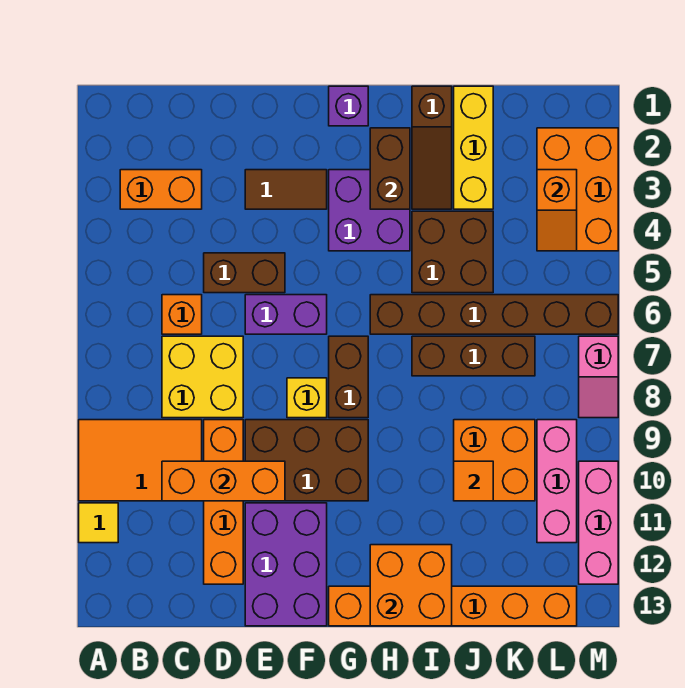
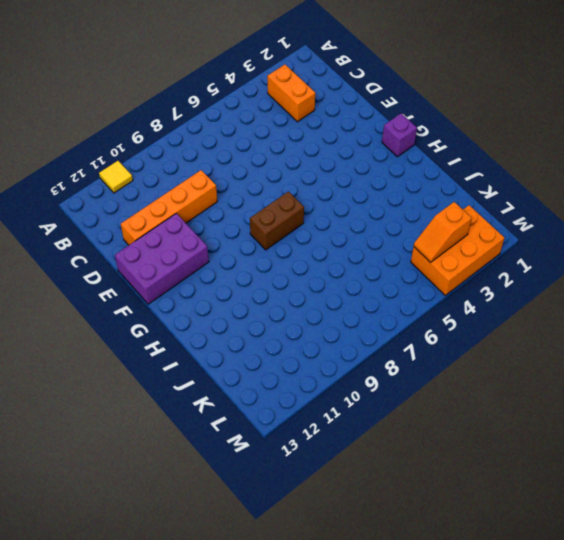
none -> orange 2x3 tile [79,420,202,501]
none -> orange 1x1 brick [162,295,202,334]
none -> yellow 2x2 brick [162,336,243,418]
none -> brown 1x2 brick [204,253,285,293]

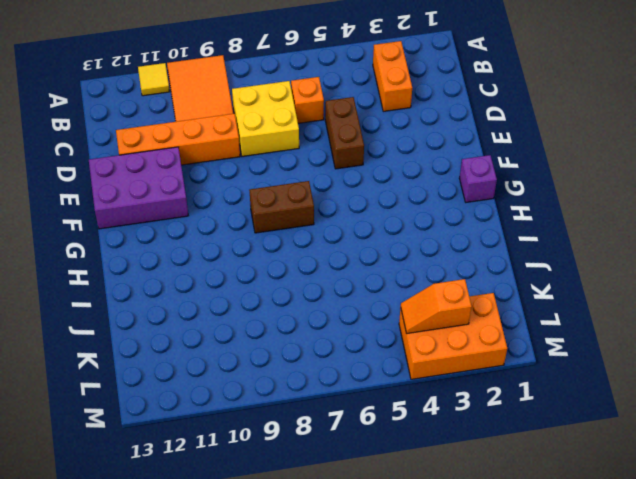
none -> brown 1x2 tile [245,170,327,209]
none -> purple 1x2 brick [245,295,327,334]
none -> brown 2x3 brick [245,420,368,501]
none -> yellow 1x1 brick [287,378,327,418]

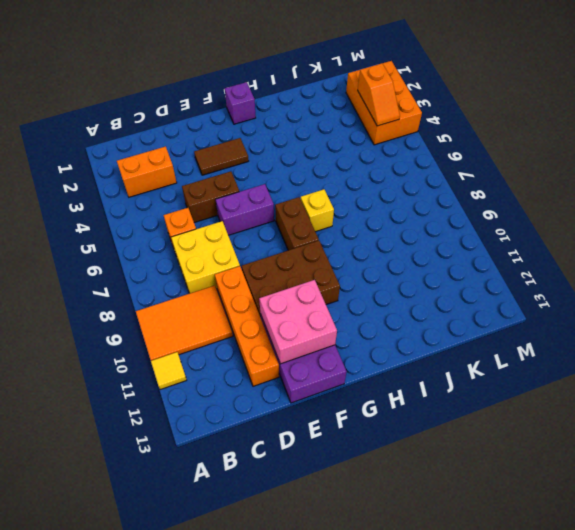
pink 2x2 brick [259,280,337,364] -> none
yellow 1x1 brick [301,189,334,232] -> yellow 1x1 brick moved to [287,378,327,418]
none -> purple 2x2 brick [329,170,410,251]
none -> orange 1x6 brick [329,586,577,626]
none -> brown 1x6 brick [370,295,618,334]
none -> brown 1x3 slope [412,86,452,209]

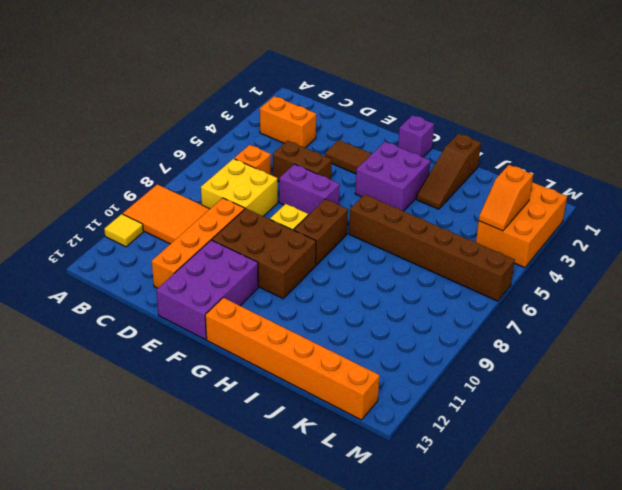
none -> brown 2x2 brick [412,211,493,293]
none -> brown 1x3 brick [412,336,535,376]
none -> yellow 1x3 brick [454,86,493,209]
none -> orange 2x2 brick [454,420,535,501]

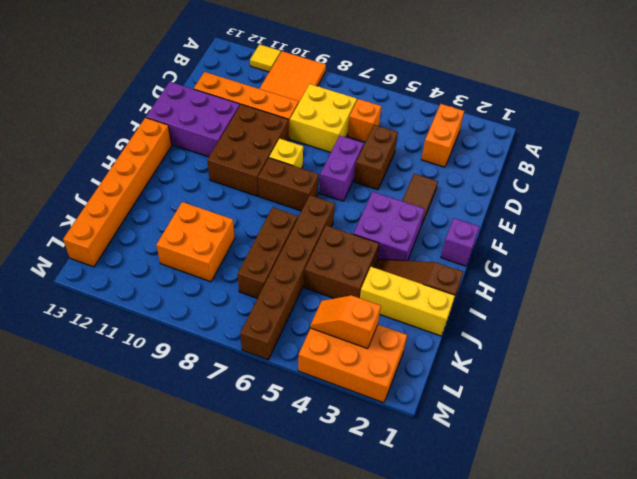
none -> pink 1x3 brick [537,420,577,543]
none -> pink 1x2 slope [579,336,618,418]
none -> pink 1x3 brick [579,461,618,584]
none -> orange 1x3 brick [162,461,285,501]

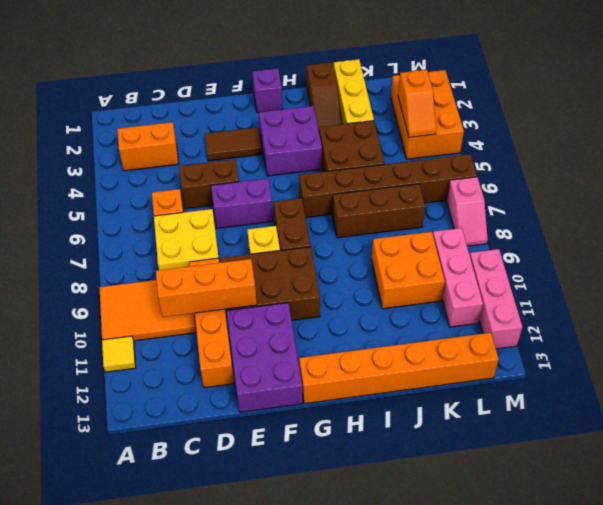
none -> brown 1x2 brick [370,128,410,209]
none -> orange 2x2 brick [370,545,452,626]
none -> orange 1x1 tile [454,461,493,501]

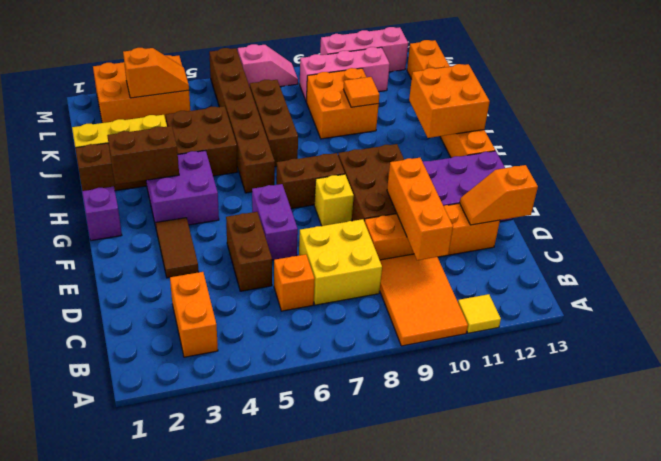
orange 1x2 slope [460,165,538,225] -> none

